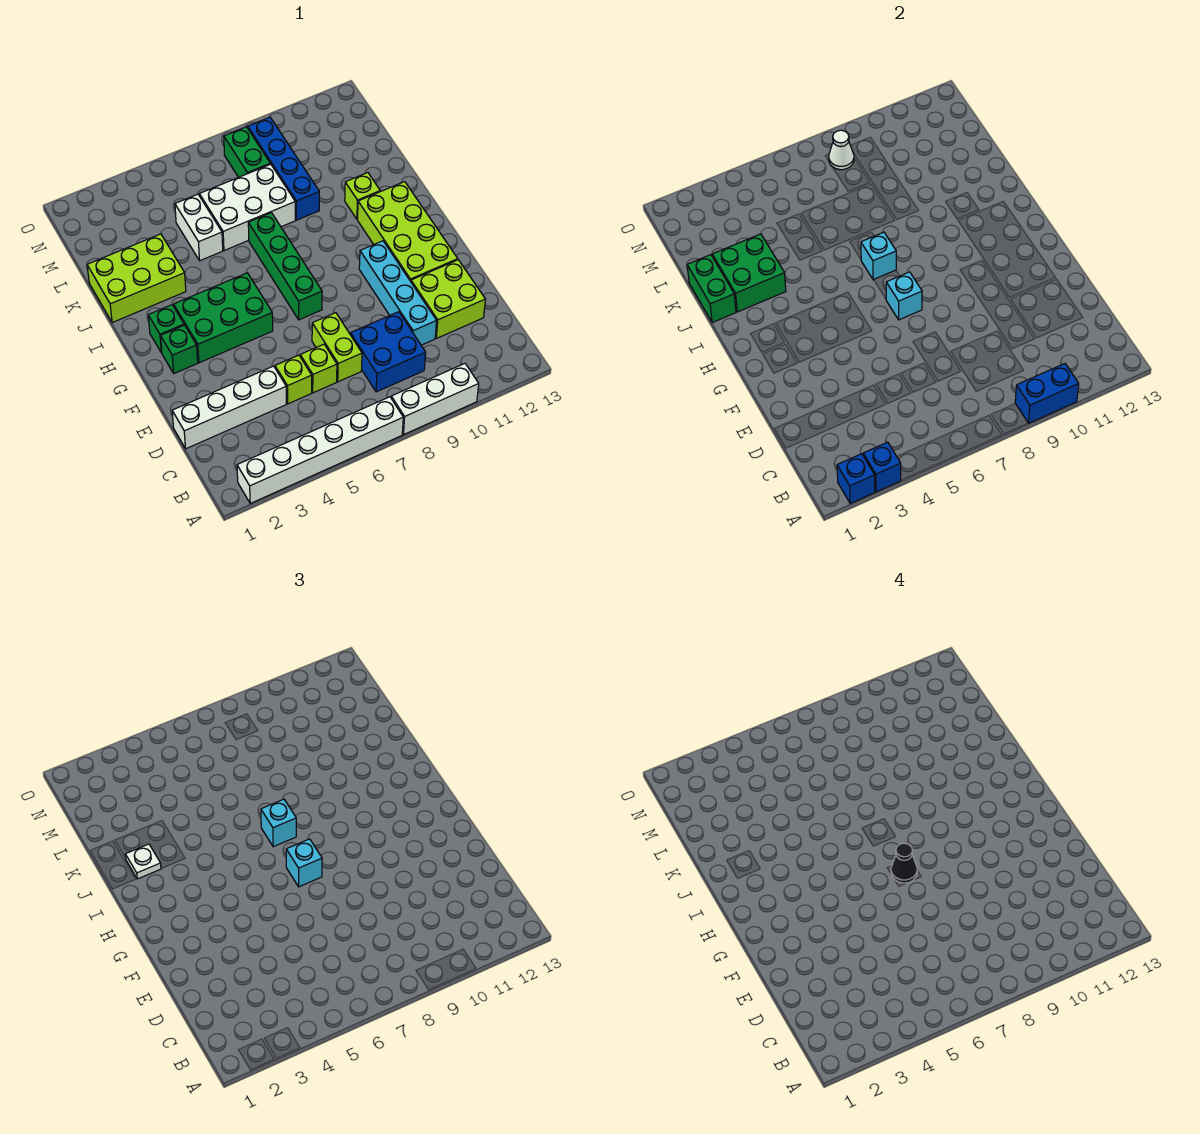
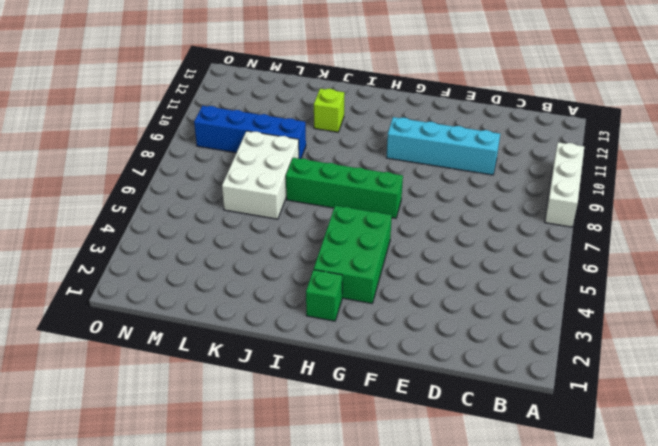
none -> white 1x6 brick [237,397,403,503]
none -> blue 2x2 brick [350,312,426,392]
none -> white 1x4 brick [172,366,286,449]
none -> lime 1x1 brick [275,355,312,404]

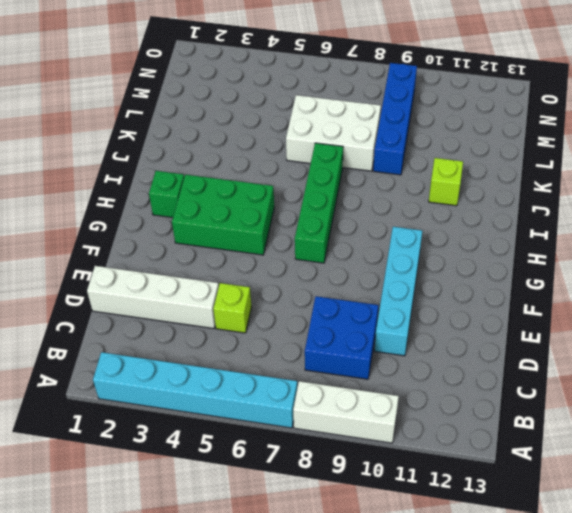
cyan 1x6 brick [93,352,297,428] -> white 1x6 brick [237,397,403,503]
none -> lime 1x1 brick [300,344,337,393]
none -> lime 1x2 brick [312,313,362,382]
none -> lime 2x2 brick [411,260,485,338]
none -> lime 2x4 brick [358,182,458,281]

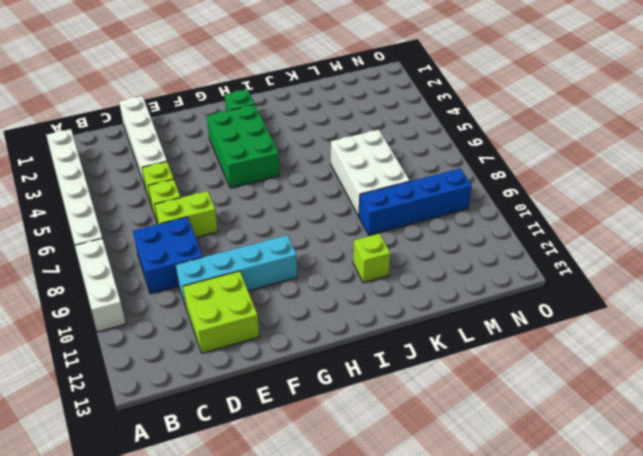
none -> lime 2x4 brick [358,182,458,281]
none -> green 1x1 brick [161,325,198,373]
none -> green 1x4 brick [248,213,322,320]
none -> lime 2x3 brick [87,234,186,323]

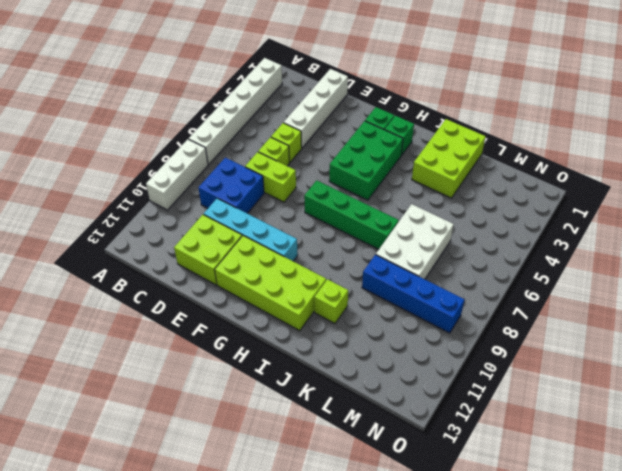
none -> white 1x2 brick [175,194,223,261]
none -> green 1x2 brick [224,127,270,177]
none -> blue 1x1 brick [837,454,875,503]
none -> blue 1x1 brick [863,442,901,492]

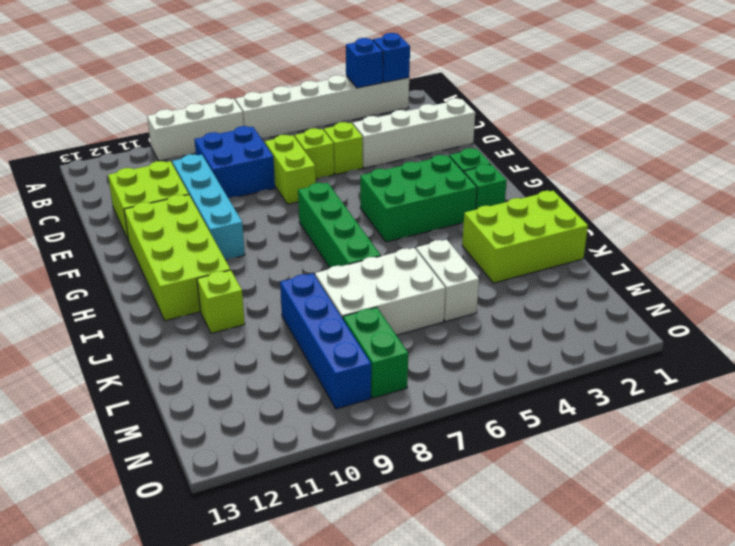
none -> blue 1x2 brick [1015,364,1079,423]
none -> cyan 1x1 brick [886,272,922,320]
none -> cyan 1x1 brick [861,232,896,280]
none -> green 1x2 brick [687,255,736,323]

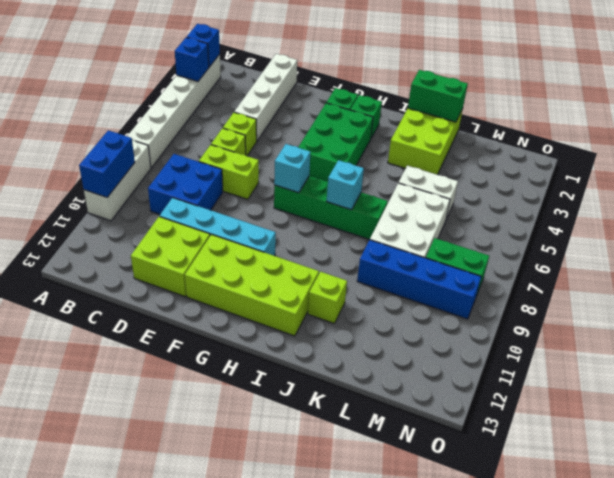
none -> green 2x2 brick [712,234,786,312]
none -> white 1x1 cone [829,130,854,170]
none -> cyan 1x1 brick [286,839,322,887]
none -> cyan 1x1 brick [261,799,296,847]

